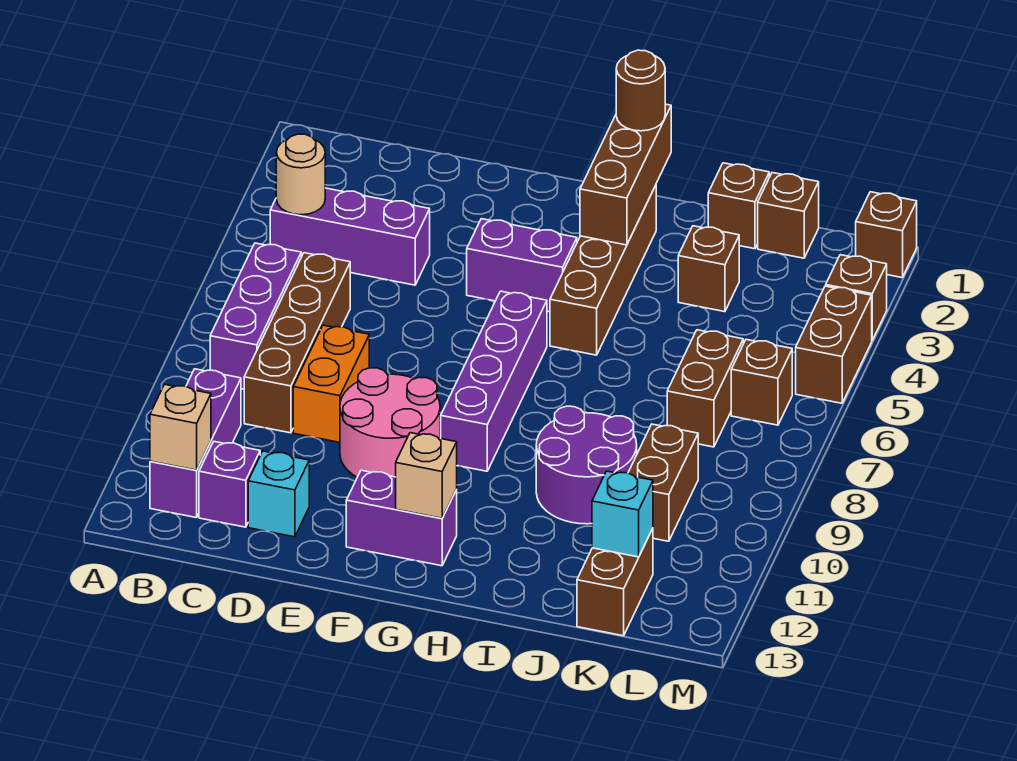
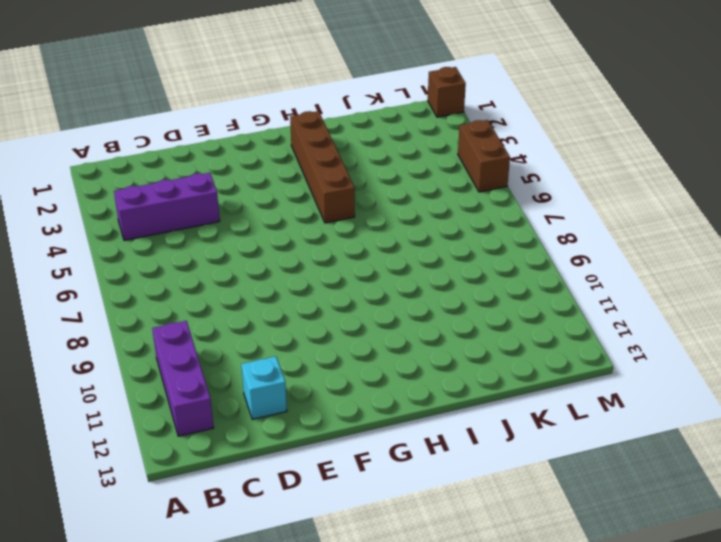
none -> purple 1x3 brick [210,243,301,389]
none -> brown 1x4 brick [244,253,350,433]
none -> purple 1x1 brick [199,442,260,527]

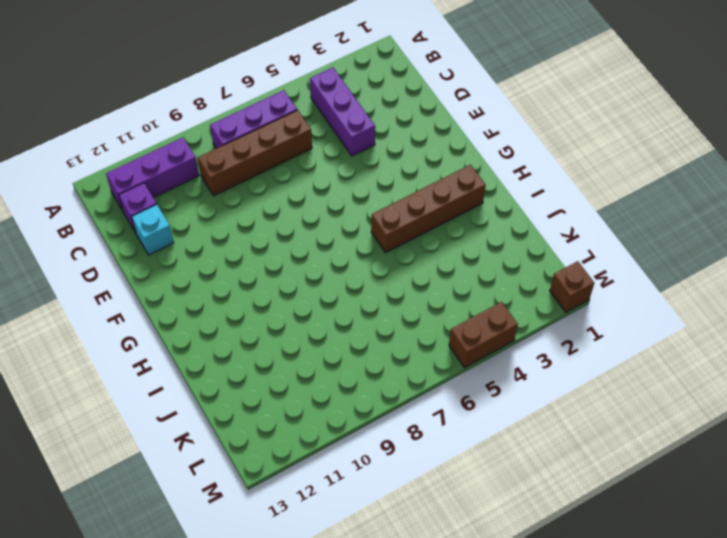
none -> orange 1x2 brick [293,325,369,442]
none -> pink 2x2 round brick [340,368,440,477]
none -> purple 1x2 brick [467,219,577,312]

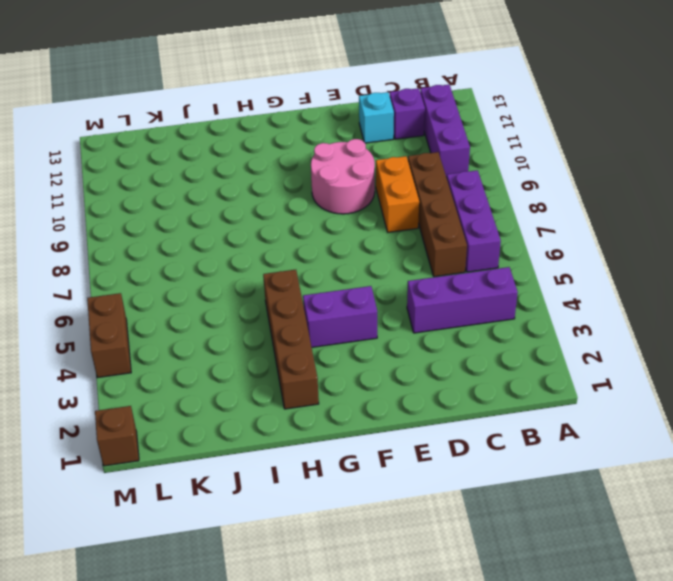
none -> purple 1x2 brick [346,470,457,566]
none -> purple 1x4 brick [441,291,547,471]
none -> purple 2x2 round brick [536,406,637,524]

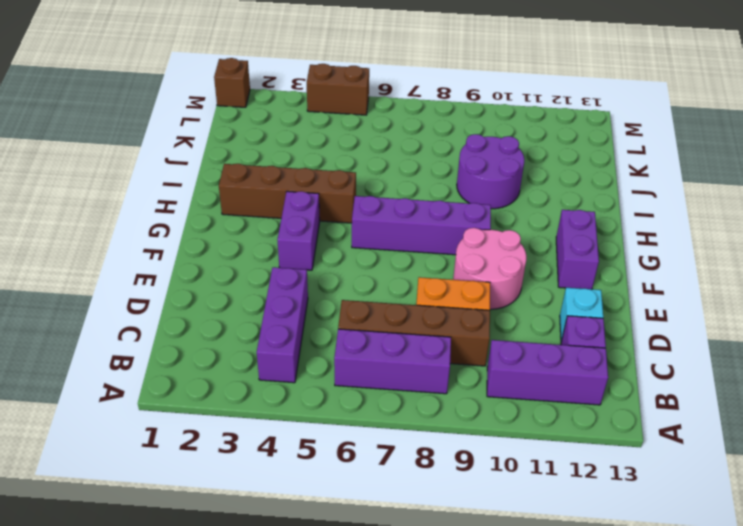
none -> brown 1x1 brick [708,163,769,249]
none -> brown 1x1 brick [678,226,739,312]
none -> brown 1x1 brick [758,173,819,258]

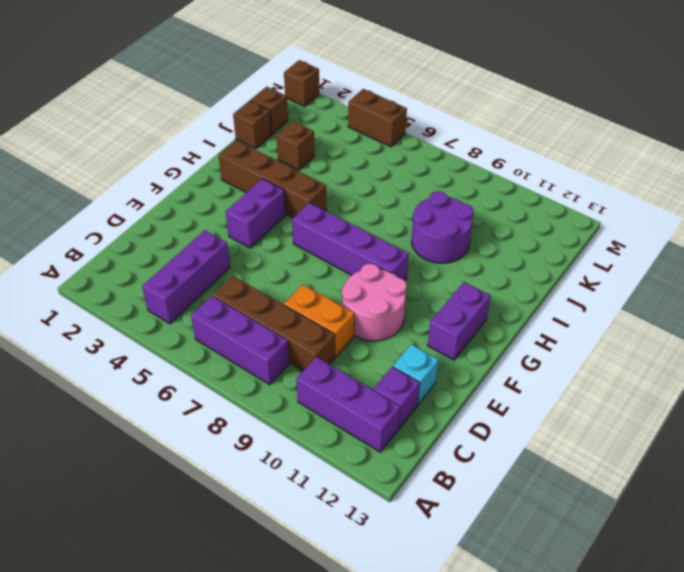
none -> brown 1x2 brick [667,330,743,447]
none -> brown 1x2 brick [628,424,698,541]
none -> brown 1x2 brick [577,528,653,636]

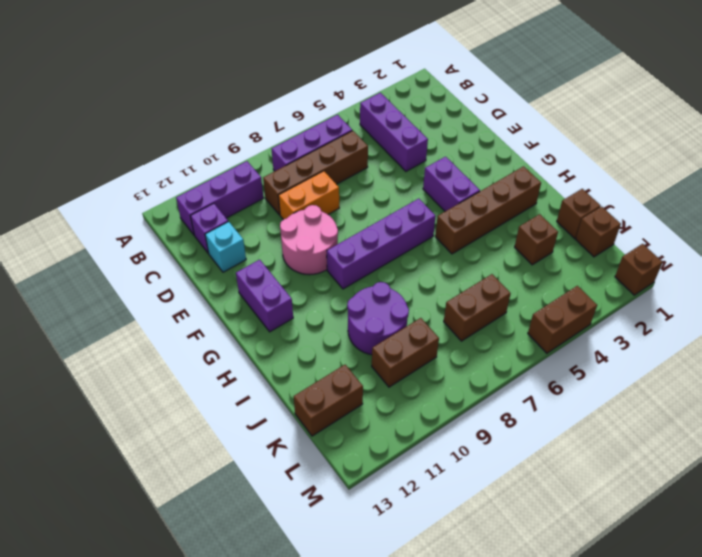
none -> brown 1x1 brick [731,339,792,425]
none -> brown 1x1 brick [826,255,887,340]
none -> tan 1x1 round brick [276,134,325,215]

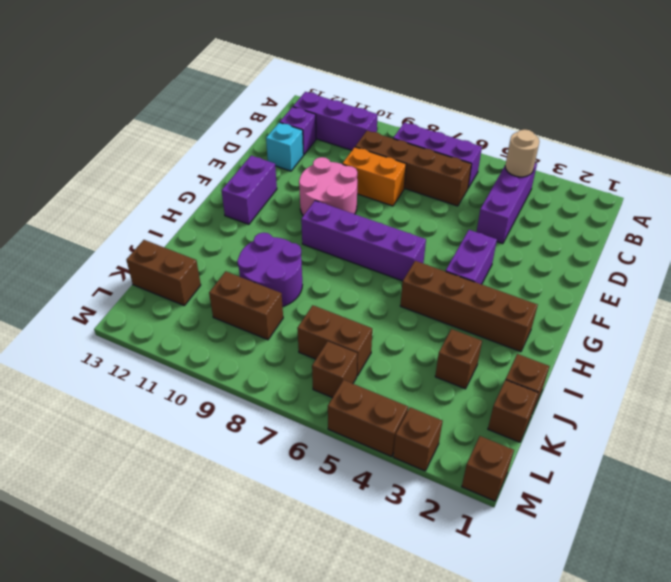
none -> tan 1x1 brick [150,384,211,470]
none -> tan 1x1 brick [396,433,457,518]
none -> brown 1x3 brick [580,104,671,245]

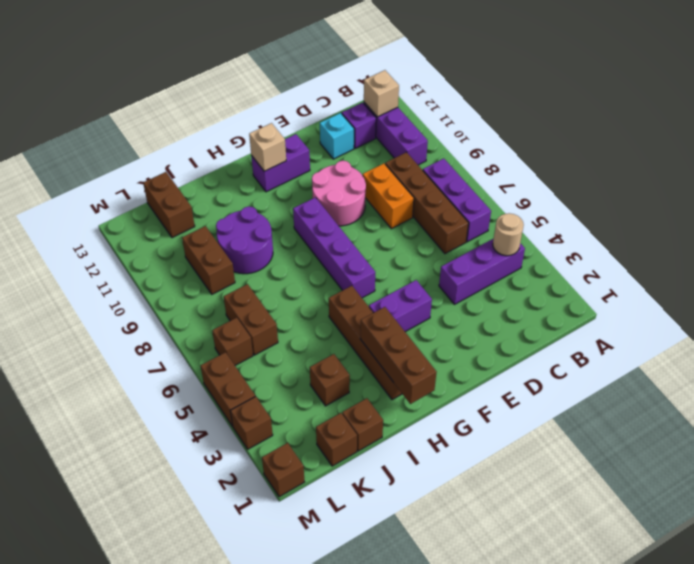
none -> cyan 1x1 brick [592,471,653,557]
none -> brown 1x1 round brick [616,50,665,131]

